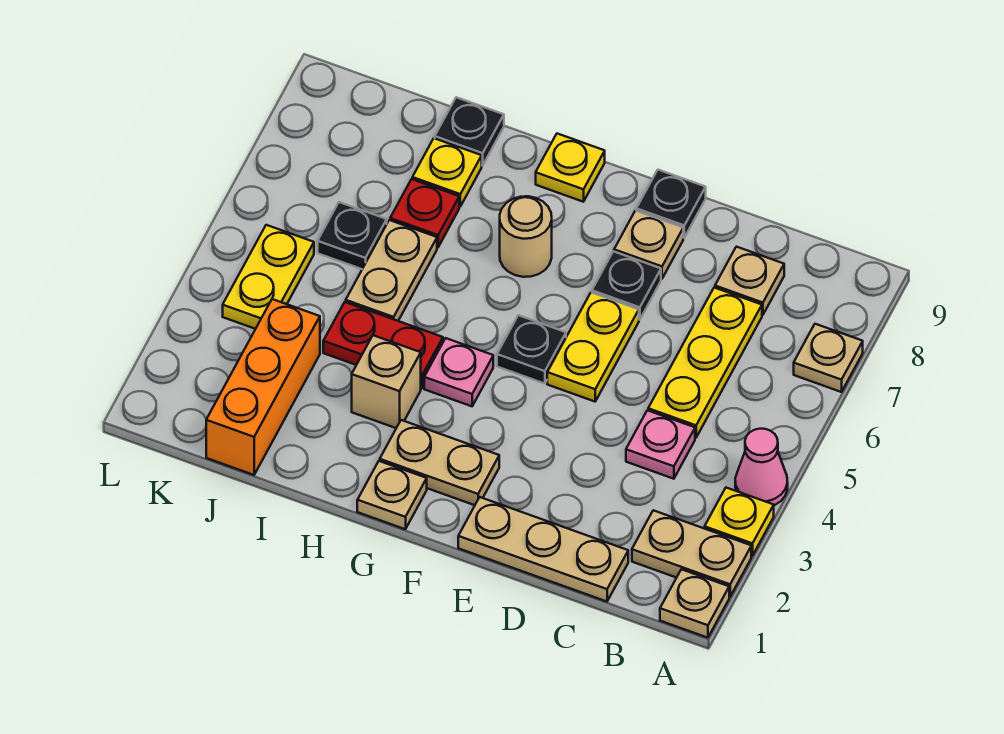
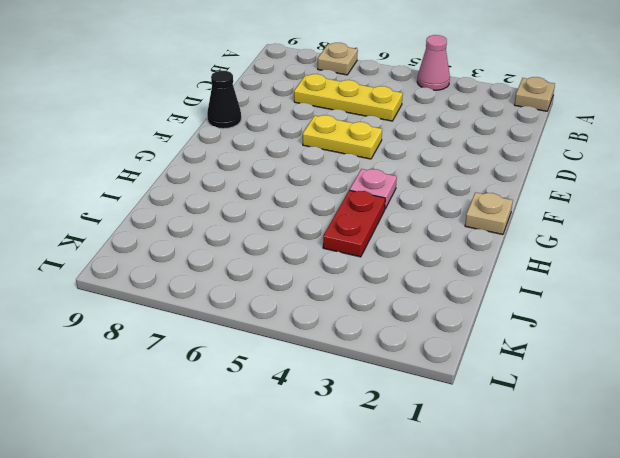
black 1x1 cone [207,71,241,129] -> black 1x1 plate [636,170,706,238]
none -> tan 1x2 plate [632,510,751,597]
none -> yellow 1x1 plate [705,488,774,556]
none -> tan 1x3 plate [458,497,628,601]

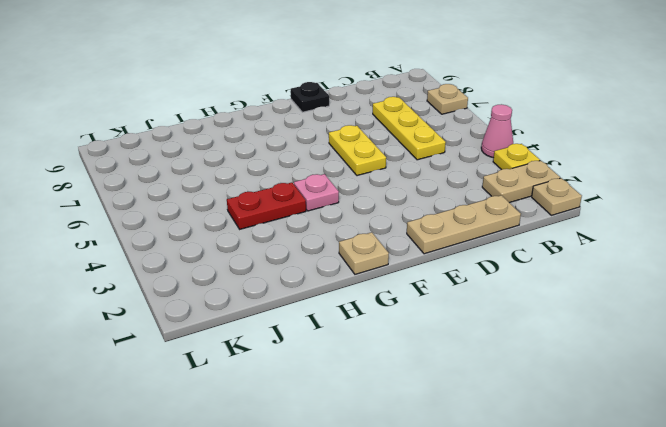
none -> pink 1x1 plate [626,410,695,479]
none -> tan 1x1 plate [715,247,784,315]
none -> black 1x1 plate [592,251,661,320]

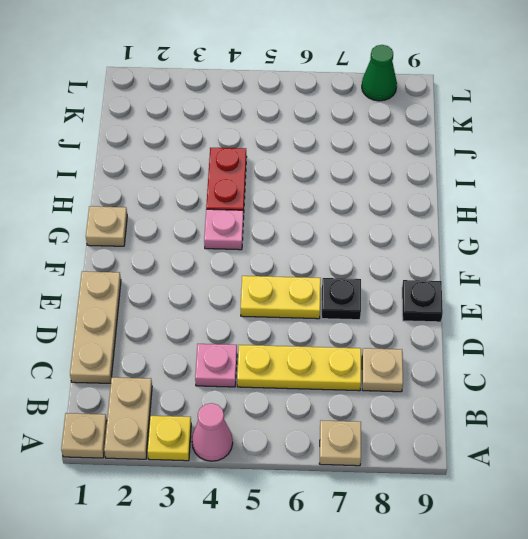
green 1x1 cone [362,45,397,101] -> none
none -> tan 1x1 plate [614,211,683,279]
none -> tan 1x2 plate [380,420,499,505]
none -> black 1x1 plate [497,315,566,384]

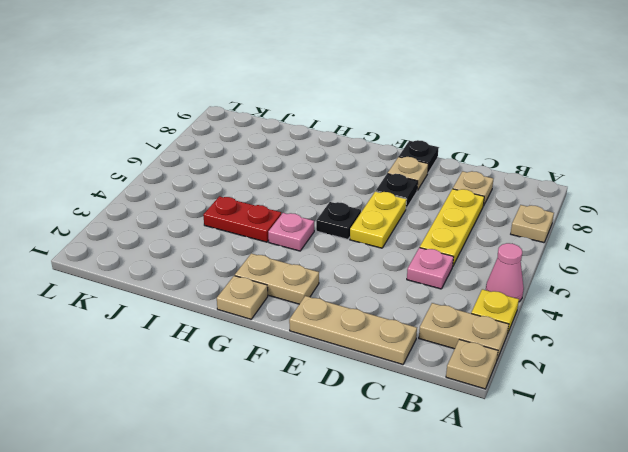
none -> tan 1x1 round brick [500,196,552,277]
none -> yellow 1x1 plate [536,134,605,202]
none -> tan 1x1 brick [352,335,421,428]

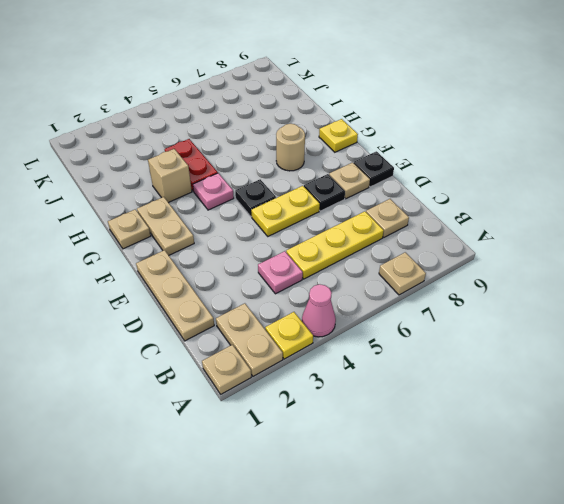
none -> tan 1x2 plate [346,220,437,321]
none -> red 1x1 plate [390,179,459,247]
none -> yellow 1x1 plate [412,138,482,206]

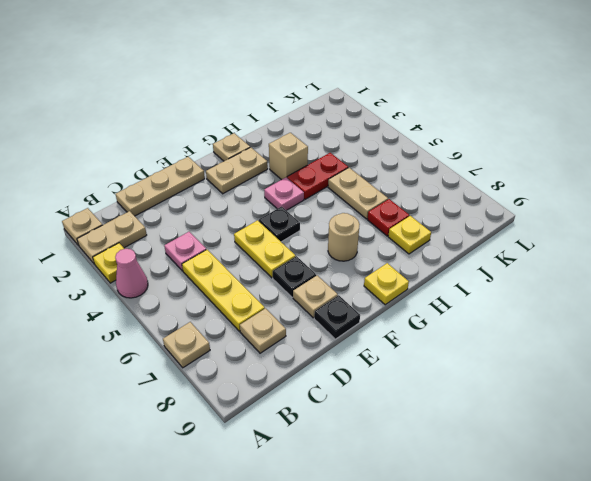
none -> black 1x1 plate [435,97,504,166]
none -> orange 1x3 brick [206,299,320,475]
none -> black 1x1 plate [318,202,387,269]

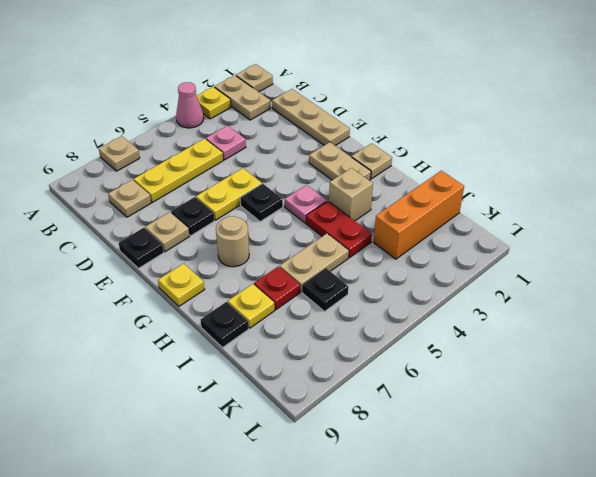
none -> yellow 1x2 plate [223,225,314,329]

